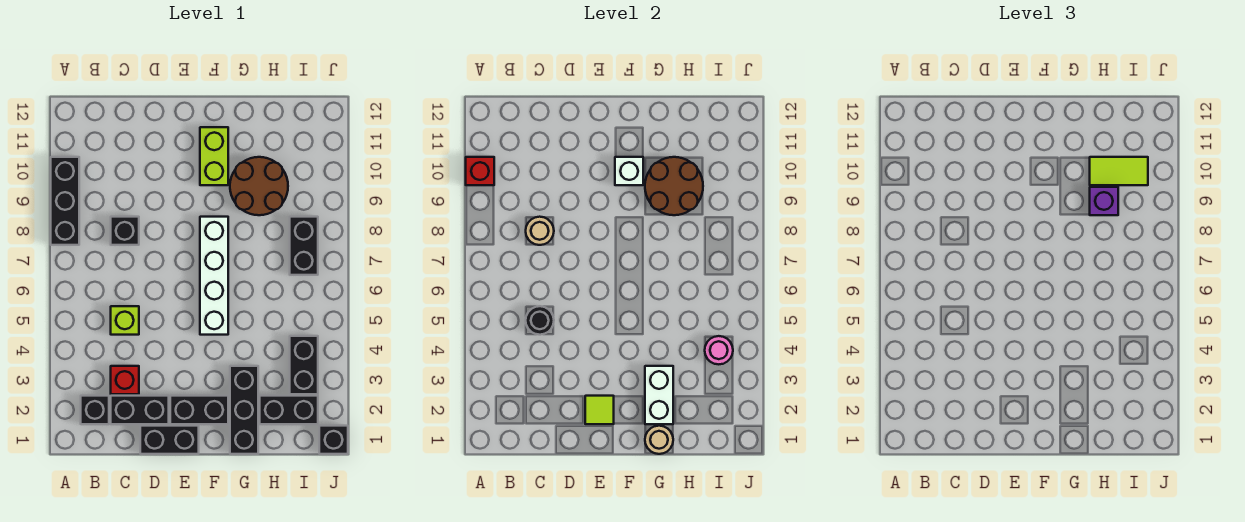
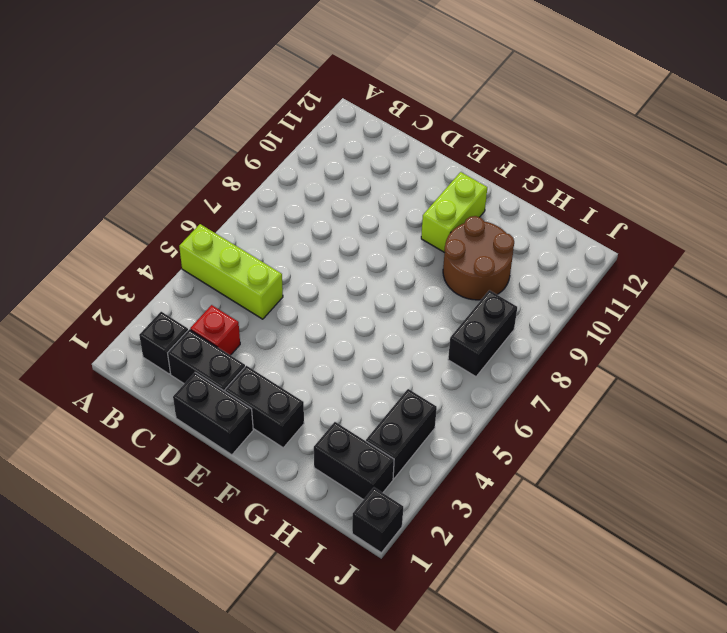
lime 1x3 brick [179,224,283,319] -> lime 1x1 brick [111,306,139,335]
none -> black 1x3 brick [51,157,79,245]
none -> black 1x1 brick [111,217,139,245]
none -> white 1x4 brick [200,217,228,335]

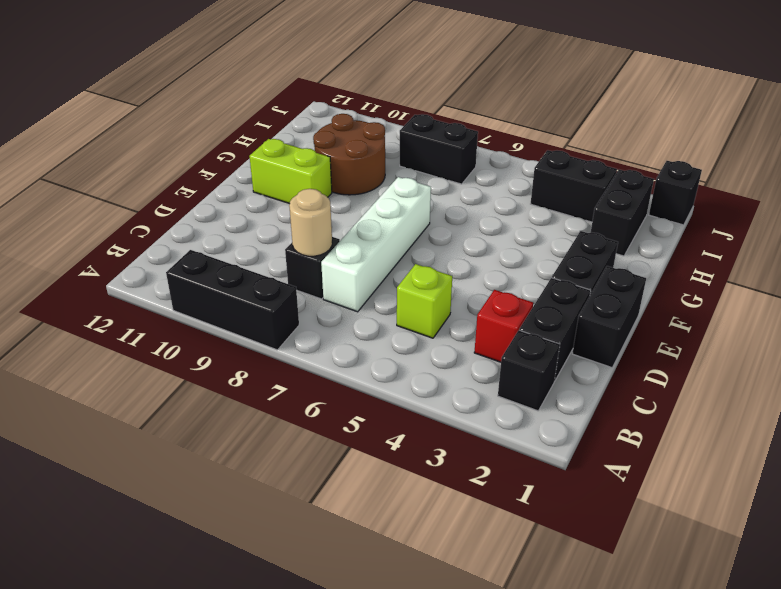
white 1x4 brick [321,177,431,312] -> white 1x4 brick turned to [200,217,228,335]
none -> black 1x3 brick [230,366,258,454]
none -> red 1x1 brick [466,157,494,185]
none -> black 1x1 round brick [526,306,554,335]

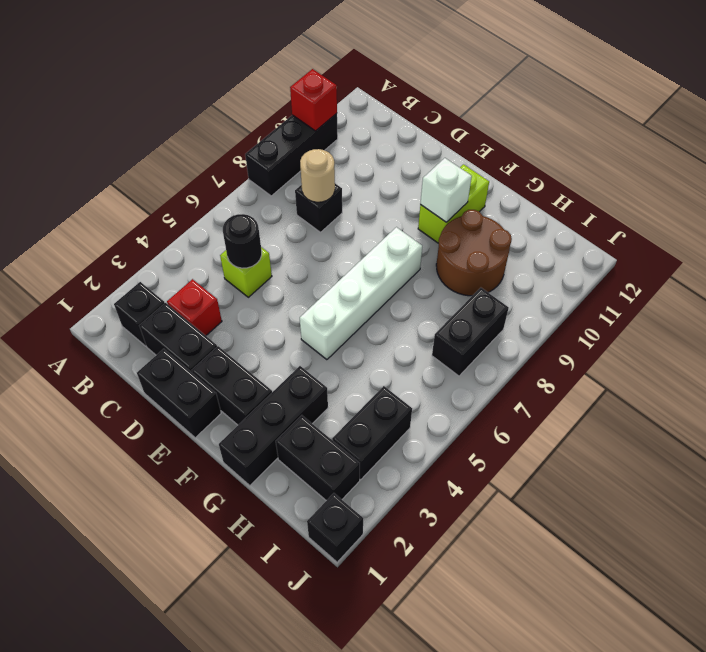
none -> lime 1x1 tile [585,396,614,424]
none -> tan 1x1 round brick [645,426,673,454]
none -> white 1x2 brick [645,366,673,424]

